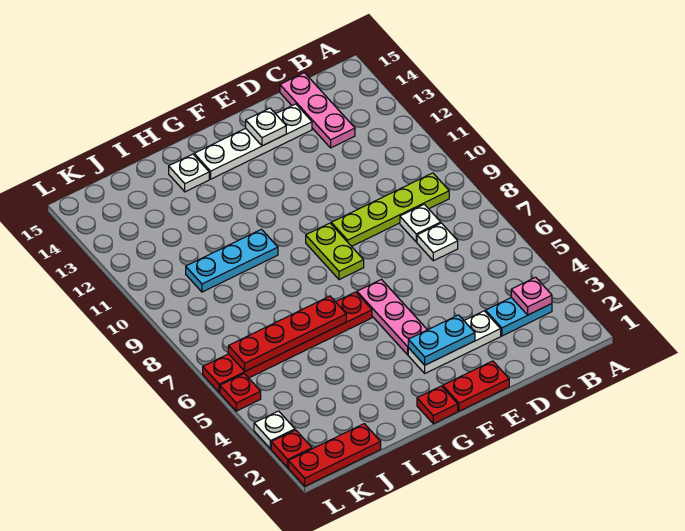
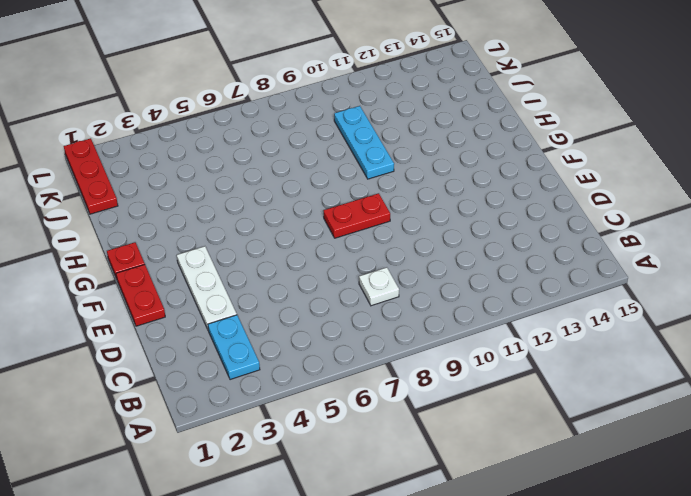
red 1x2 plate [323,193,390,238] -> lime 1x2 plate [306,223,364,280]
none -> lime 1x4 plate [331,173,449,246]
none -> white 1x1 plate [417,223,458,261]
none -> pink 1x3 plate [280,73,355,148]

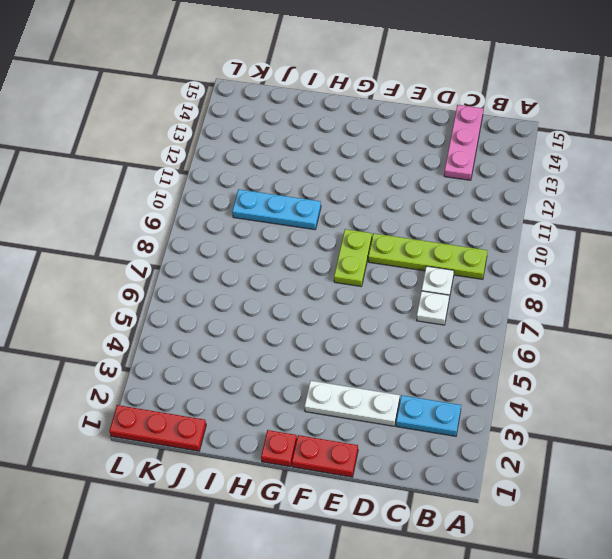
none -> white 1x4 plate [194,104,312,179]
none -> pink 1x3 plate [357,280,427,355]
none -> red 1x6 plate [203,292,372,392]

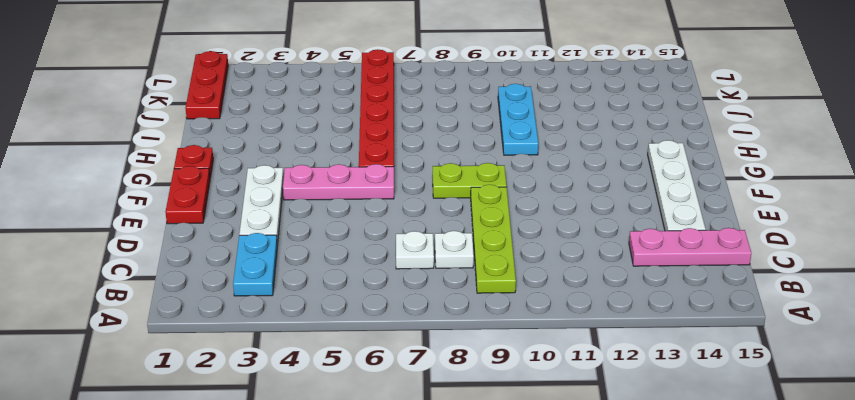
none -> white 1x1 plate [169,154,209,192]
none -> red 1x1 plate [271,430,312,467]
none -> white 1x1 plate [254,411,295,449]

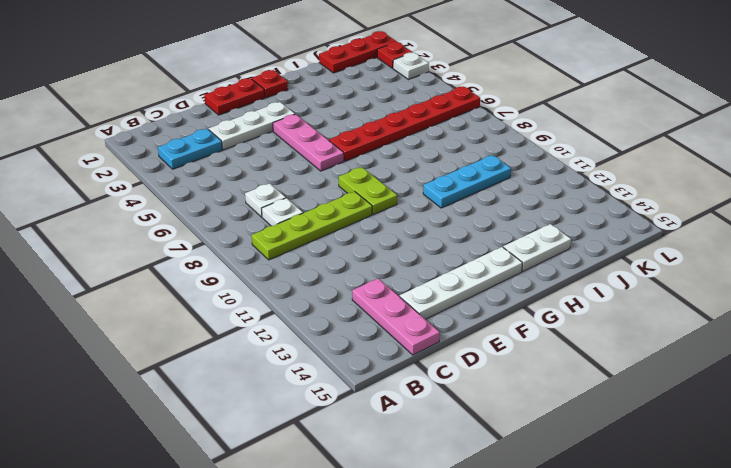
white 1x2 plate [503,224,571,272] -> white 1x1 plate [169,154,209,192]
none -> red 1x1 plate [220,374,261,411]
none -> pink 1x1 plate [511,277,552,315]
none -> cyan 1x2 plate [408,315,475,365]

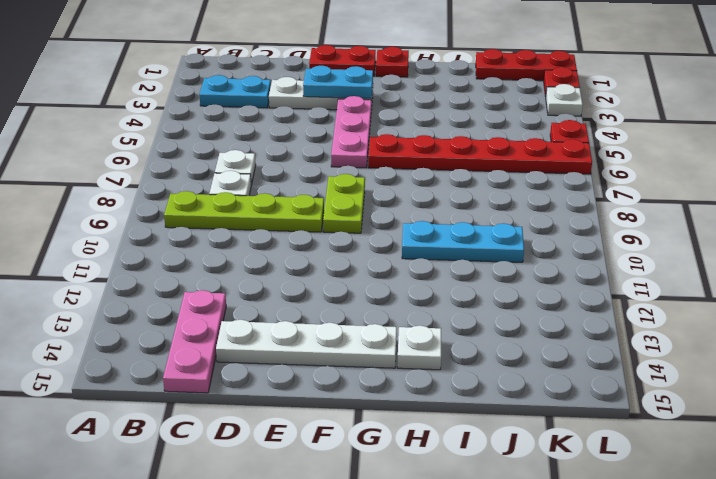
none -> pink 1x1 plate [511,277,552,315]
none -> white 1x1 plate [246,108,286,146]
none -> red 1x4 plate [228,296,346,371]

